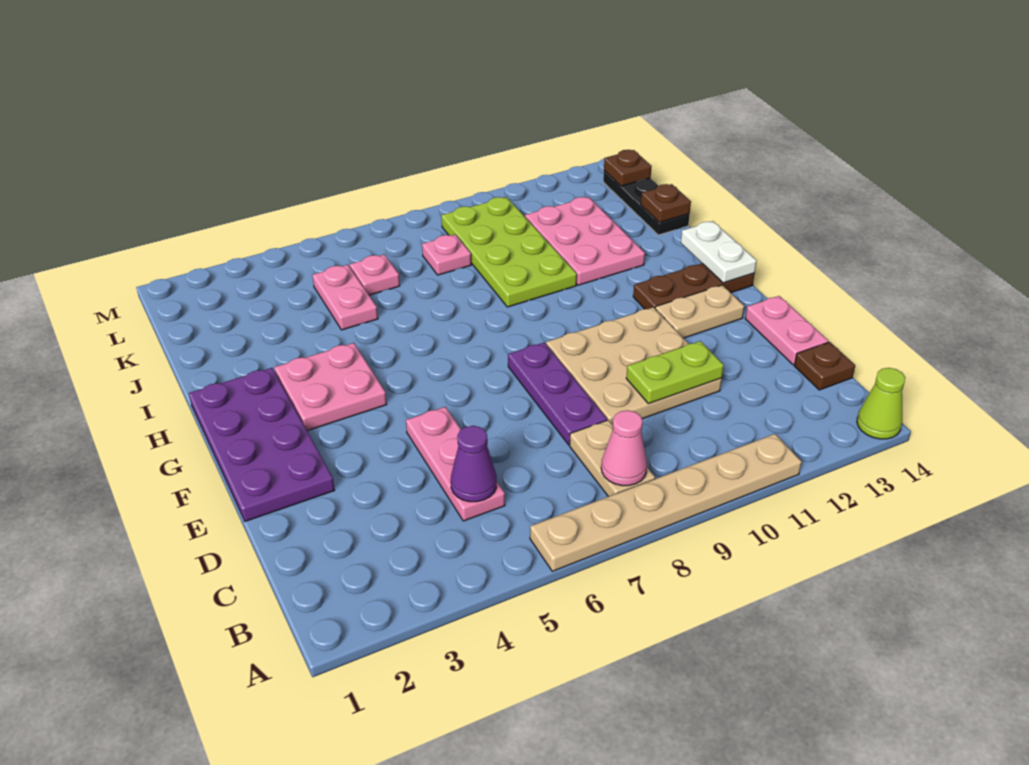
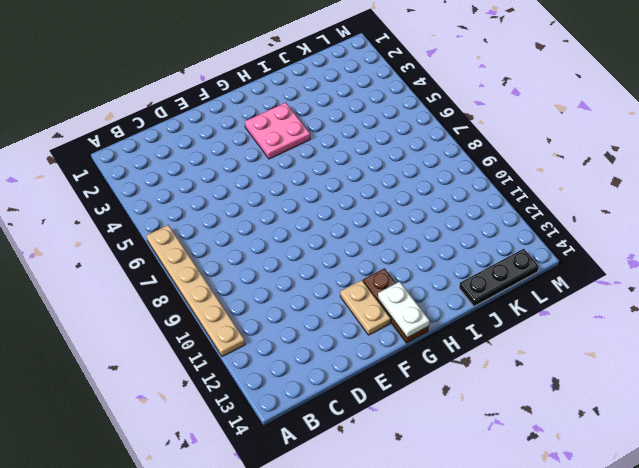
white 1x2 plate [378,282,430,338] -> white 1x2 plate turned to [681,221,757,283]
none -> lime 1x1 cone [857,368,905,439]
none -> tan 1x2 plate [570,420,655,497]
none -> pink 1x3 plate [406,407,505,521]

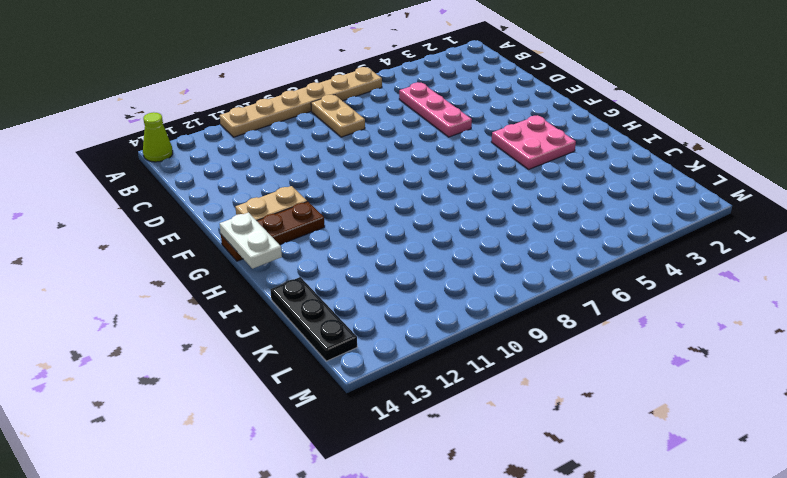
none -> brown 1x1 plate [794,342,855,390]
none -> purple 1x3 plate [508,343,607,445]
none -> tan 3x3 plate [546,307,722,425]

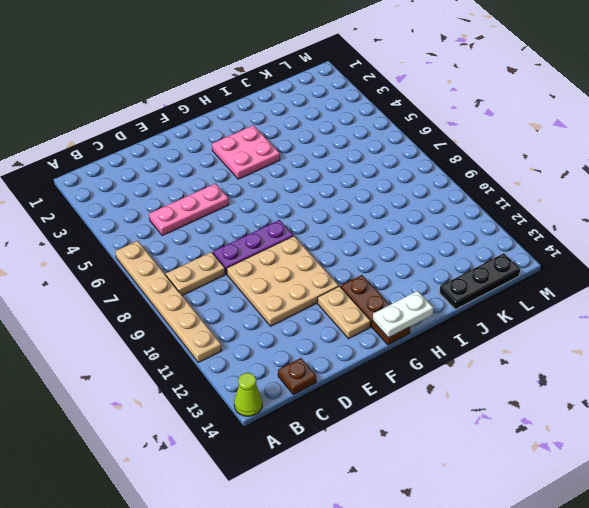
none -> pink 1x2 plate [745,296,828,365]
none -> purple 2x4 plate [189,368,335,521]
none -> lime 2x4 plate [441,197,577,307]

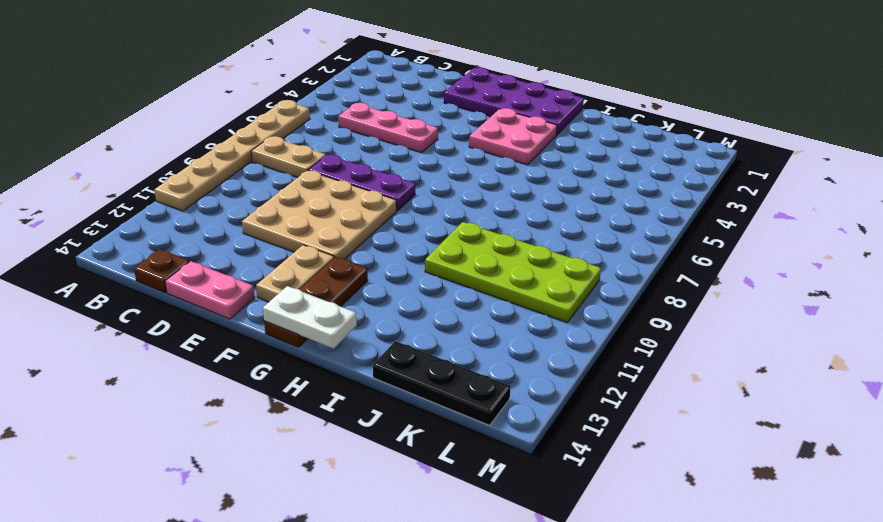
none -> lime 1x1 cone [857,368,905,439]
none -> pink 2x3 plate [525,197,645,285]
none -> pink 1x2 plate [312,265,378,330]

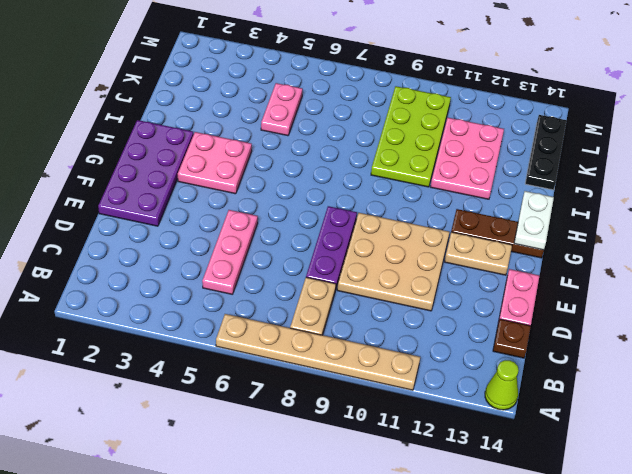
none -> pink 1x1 plate [350,254,400,295]
none -> pink 1x1 plate [422,235,471,275]
none -> pink 1x1 cone [601,410,647,486]

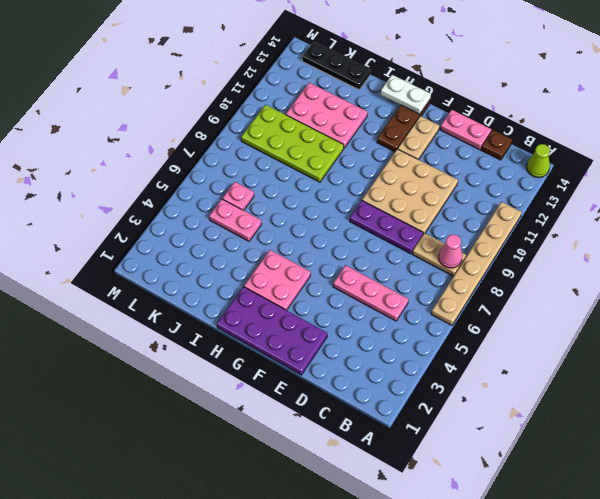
none -> pink 1x1 plate [422,235,471,275]
none -> purple 1x1 cone [451,426,497,502]
none -> lime 1x2 plate [626,341,724,404]

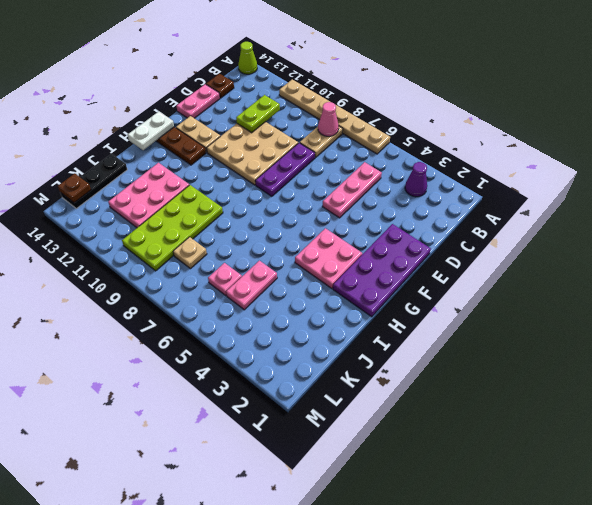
purple 1x1 cone [405,162,427,197] -> purple 1x1 cone moved to [451,426,497,502]
lime 1x2 plate [236,95,280,133] -> lime 1x2 plate turned to [626,341,724,404]
tan 1x1 plate [173,237,207,269] -> pink 1x1 plate [422,235,471,275]
none -> brown 1x1 plate [641,184,691,222]

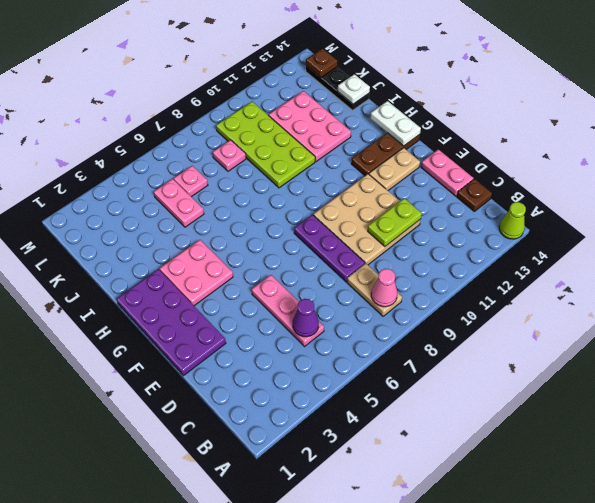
white 1x1 plate [338,74,370,104] -> brown 1x1 plate [641,184,691,222]
none -> tan 1x6 plate [530,434,802,571]

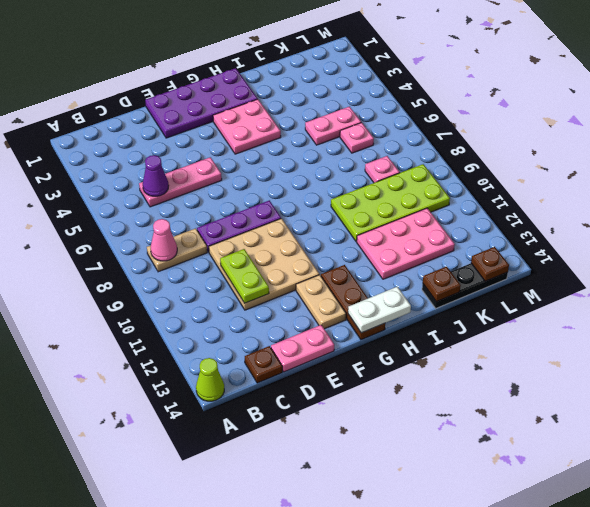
none -> tan 1x6 plate [530,434,802,571]

